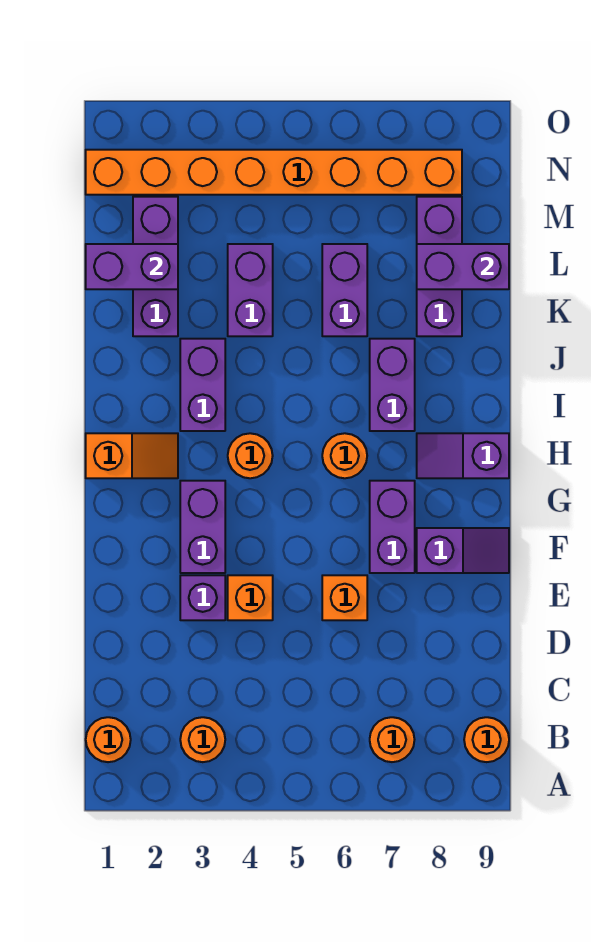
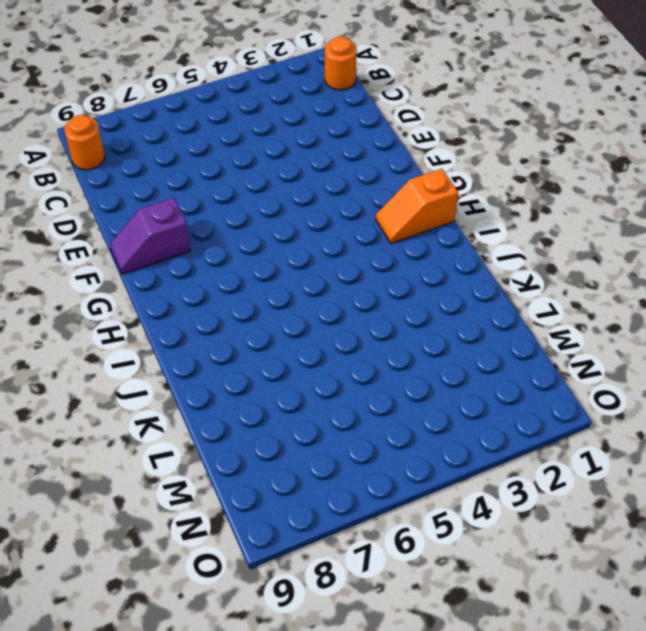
none -> orange 1x1 round brick [180,717,225,762]
none -> orange 1x1 round brick [370,717,415,762]
none -> purple 1x1 brick [180,575,225,620]

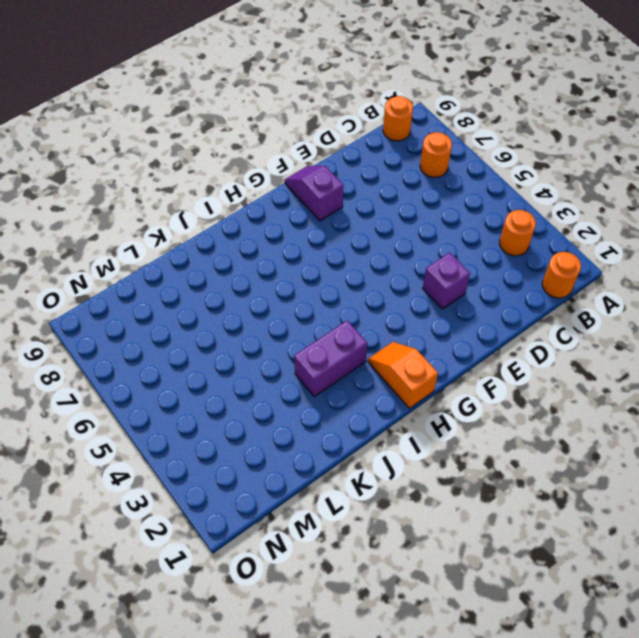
none -> orange 1x1 brick [228,575,273,620]
none -> orange 1x1 brick [322,575,367,620]
none -> purple 1x2 brick [180,481,225,573]

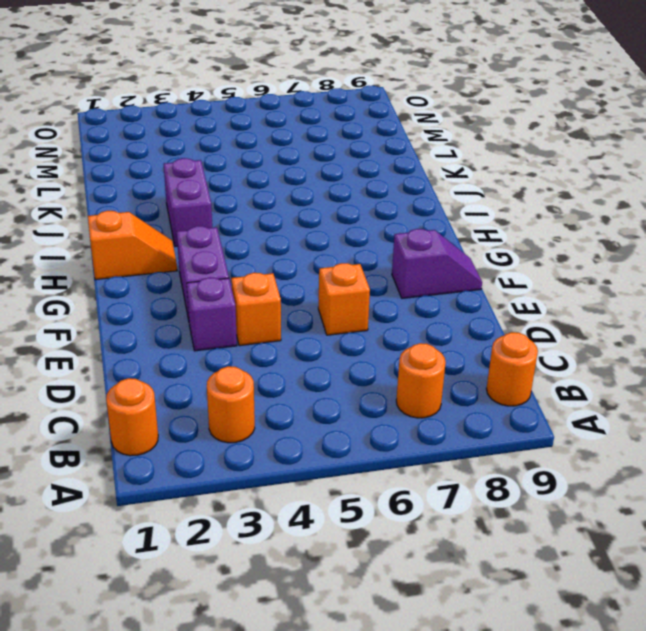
none -> purple 1x2 brick [370,481,415,573]
none -> orange 1x1 round brick [228,433,273,478]
none -> orange 1x1 round brick [322,433,367,478]

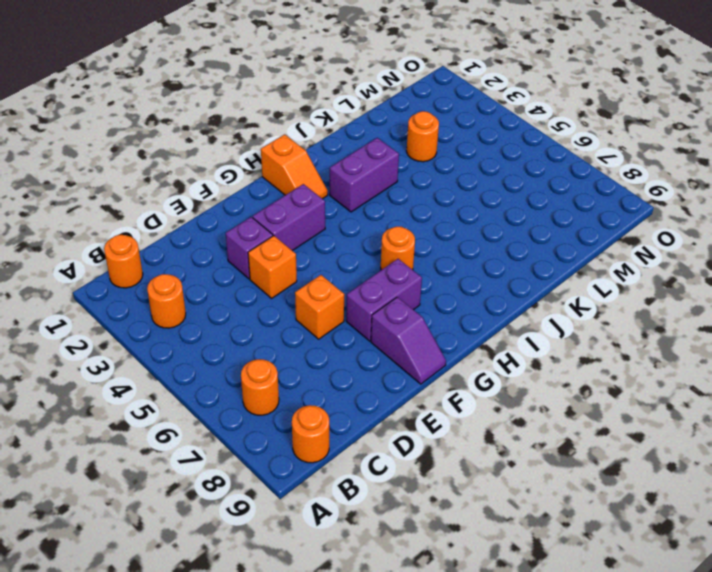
orange 1x1 round brick [407,111,439,162] -> orange 1x1 round brick moved to [228,433,273,478]
none -> purple 1x2 slope [417,433,509,478]
none -> purple 1x2 brick [370,339,415,431]
none -> purple 1x3 brick [133,197,178,336]

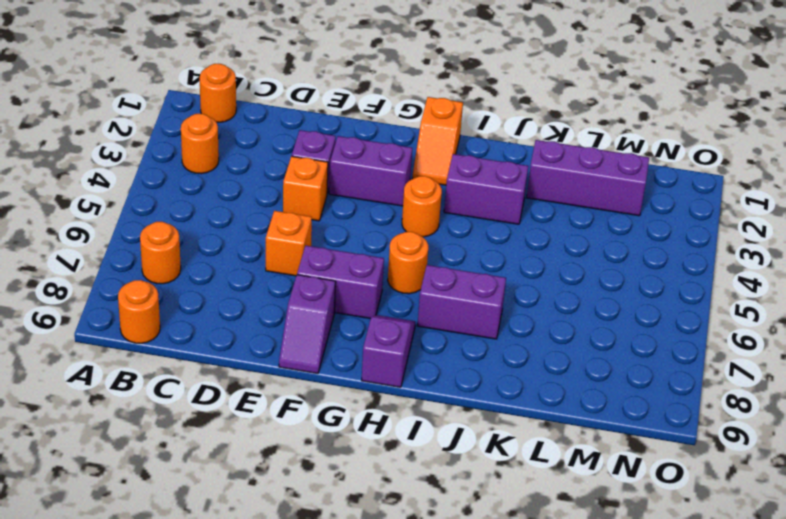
none -> purple 1x2 brick [228,244,273,336]
none -> purple 1x2 brick [322,244,367,336]
none -> purple 1x3 brick [417,197,462,336]

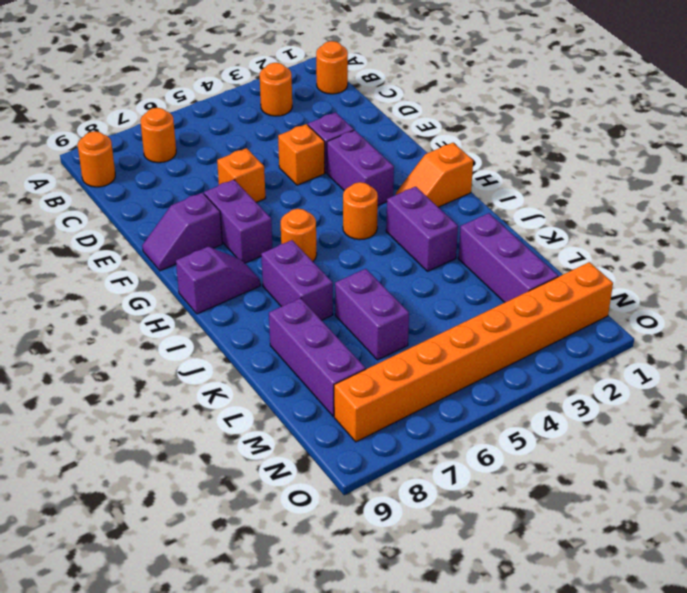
none -> purple 1x2 brick [228,244,273,336]
none -> purple 1x2 brick [86,244,178,289]
none -> purple 1x2 brick [417,244,509,289]

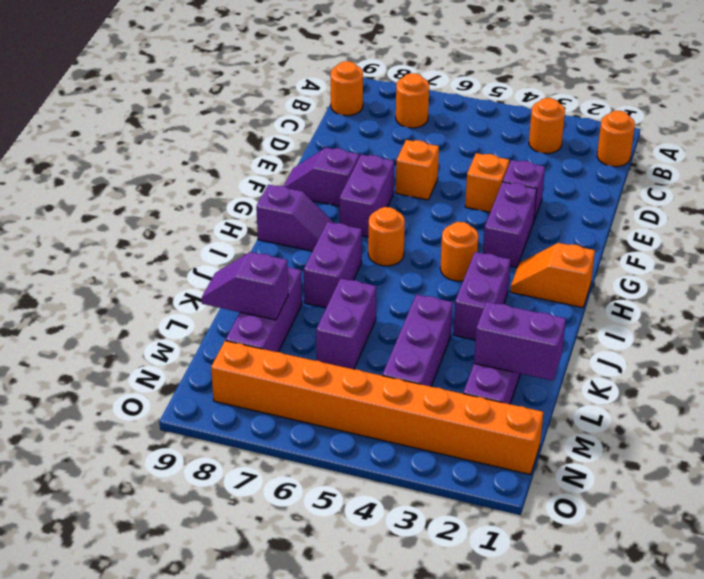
purple 1x3 brick [382,294,453,387] -> purple 1x2 brick [228,244,273,336]
purple 1x2 slope [202,252,288,320] -> purple 1x2 brick [417,244,509,289]

